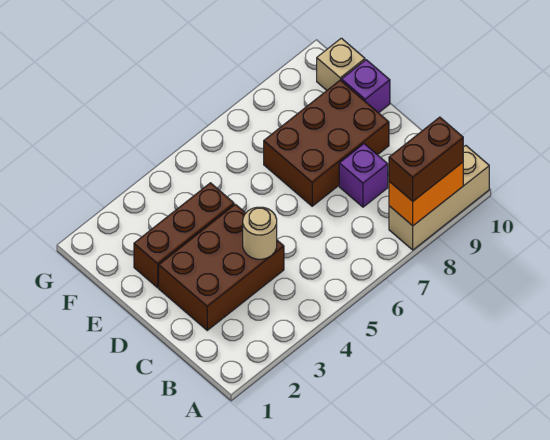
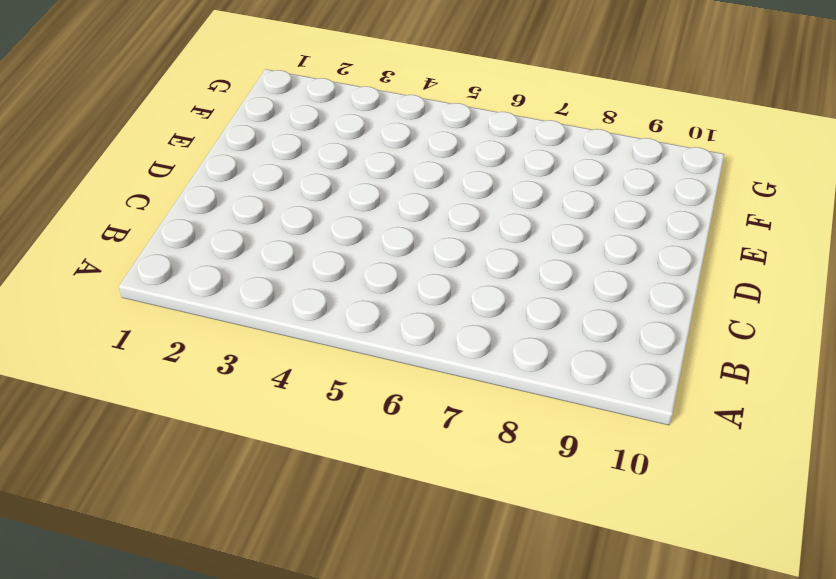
none -> tan 1x3 brick [389,145,489,250]
none -> brown 2x3 brick [159,204,284,330]

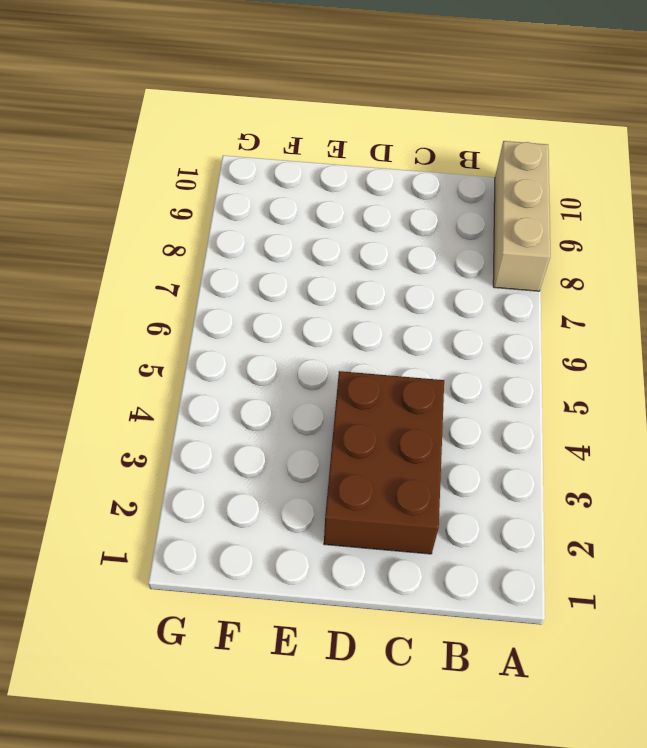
none -> purple 1x1 brick [339,144,388,207]
none -> brown 2x3 brick [264,80,389,206]

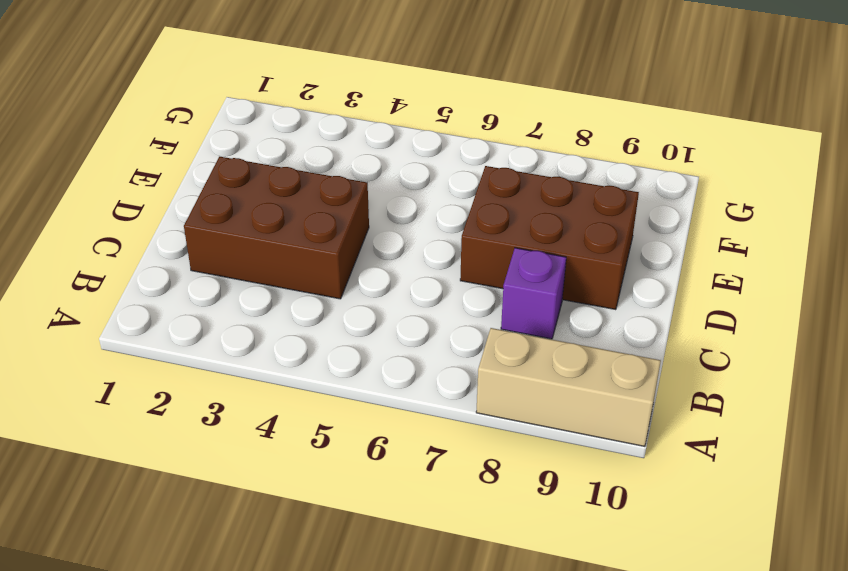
none -> brown 1x3 brick [134,183,234,288]
none -> purple 1x1 brick [342,60,390,113]

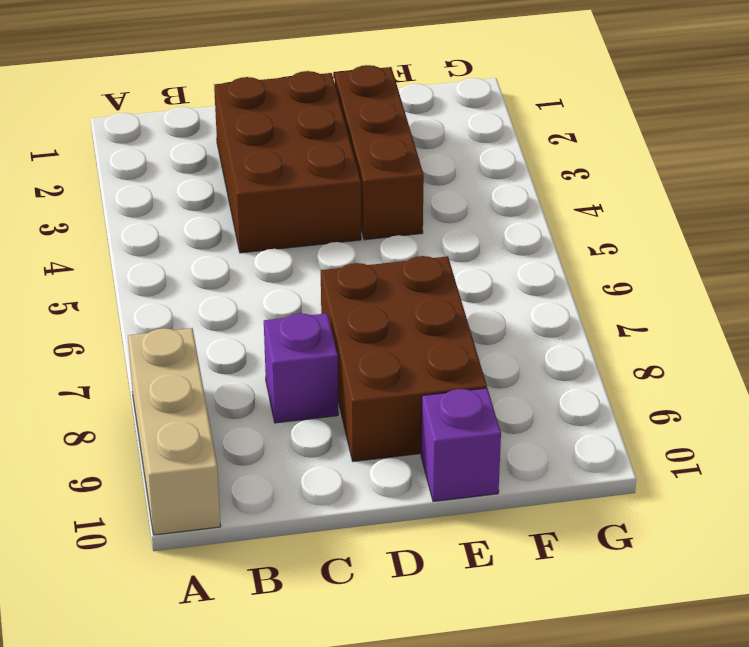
none -> tan 1x1 brick [317,38,365,90]
none -> orange 1x2 brick [389,162,463,226]

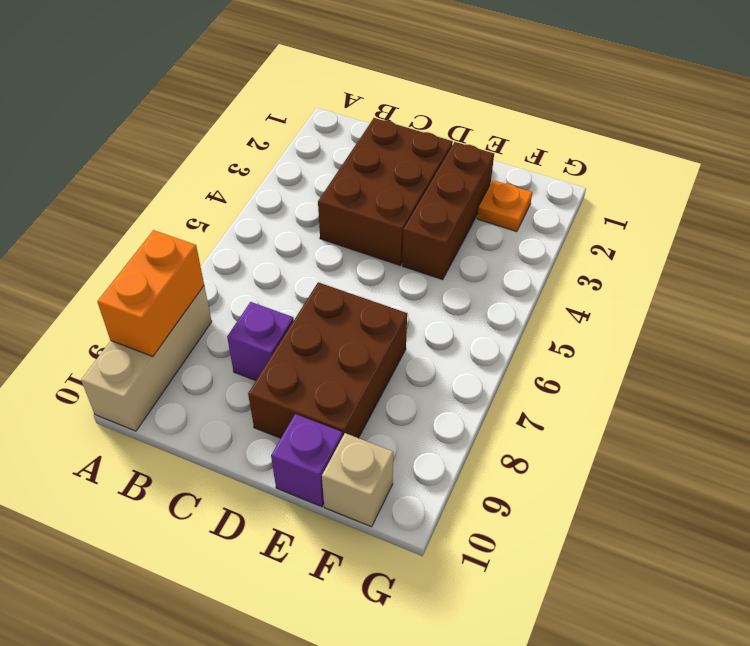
orange 1x1 plate [477,180,532,232] -> none
none -> tan 1x1 round brick [243,207,277,259]
none -> brown 1x2 brick [389,117,463,201]

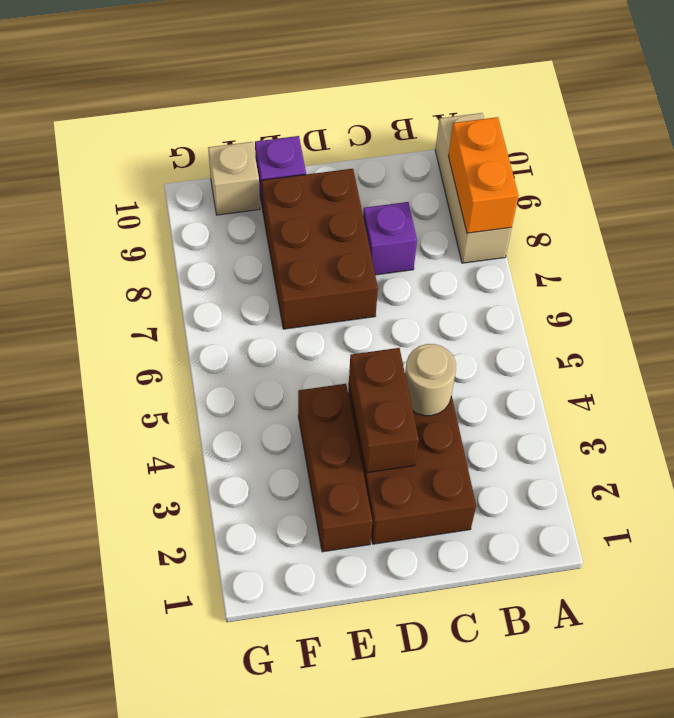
brown 1x2 brick [349,348,419,473] -> brown 1x2 brick moved to [389,117,463,201]

